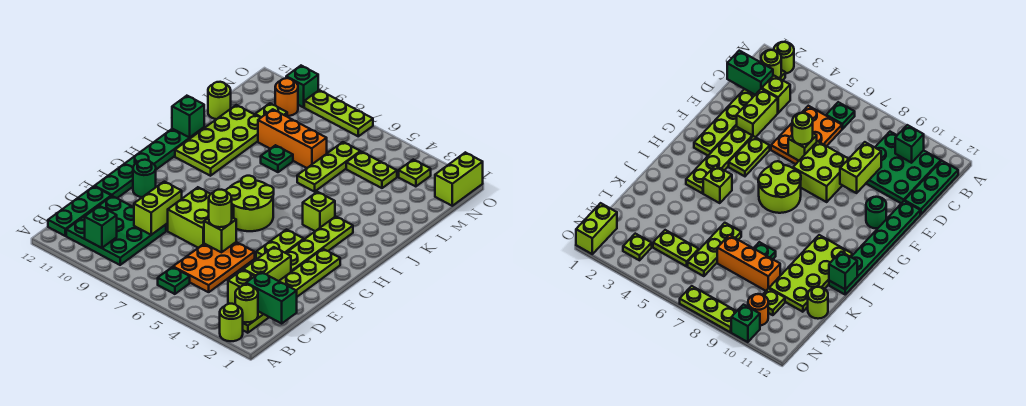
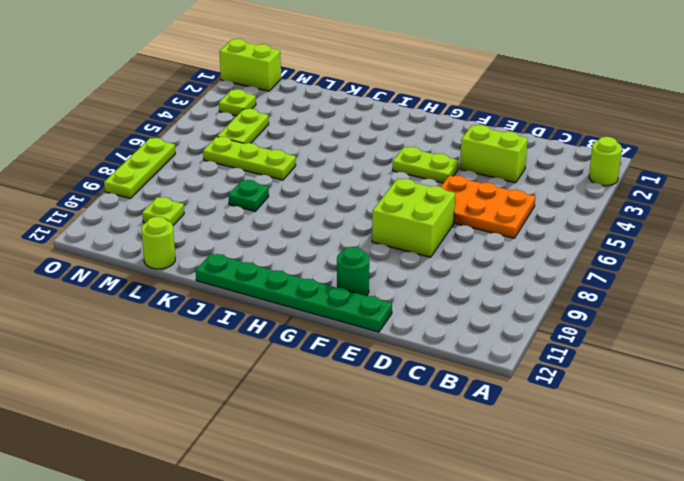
none -> lime 1x6 plate [243,249,340,333]
none -> green 1x1 plate [158,267,190,294]
none -> green 3x3 plate [66,196,166,265]
none -> green 1x3 plate [48,186,111,236]

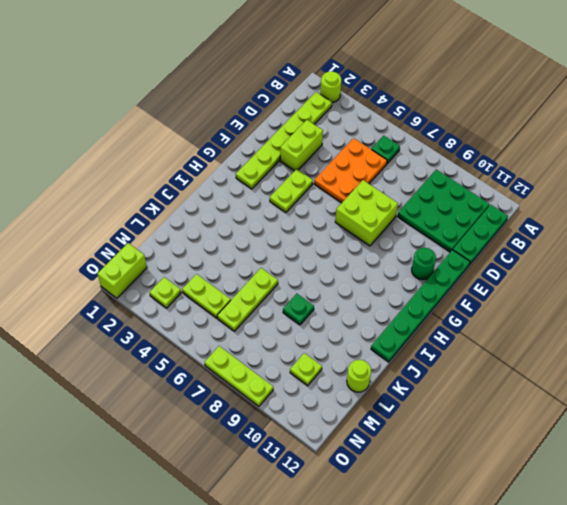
none -> lime 1x1 brick [228,270,254,304]
none -> lime 1x4 plate [286,216,353,272]
none -> lime 2x2 round brick [226,176,274,231]
none -> lime 1x1 brick [303,192,335,231]

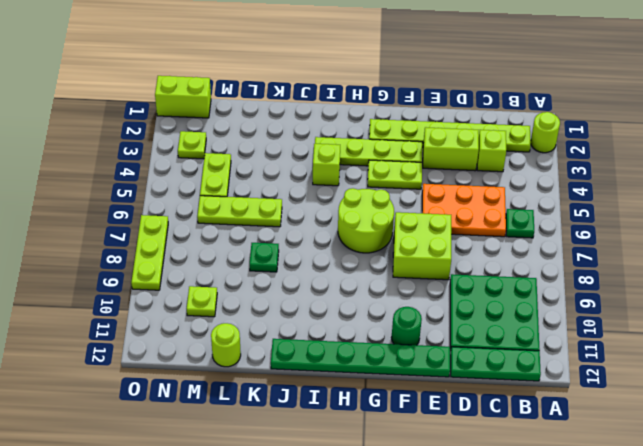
none -> lime 2x4 plate [175,105,261,176]
none -> orange 1x3 brick [258,109,327,168]
none -> orange 1x1 round brick [275,78,298,116]
none -> green 1x1 brick [286,66,318,107]

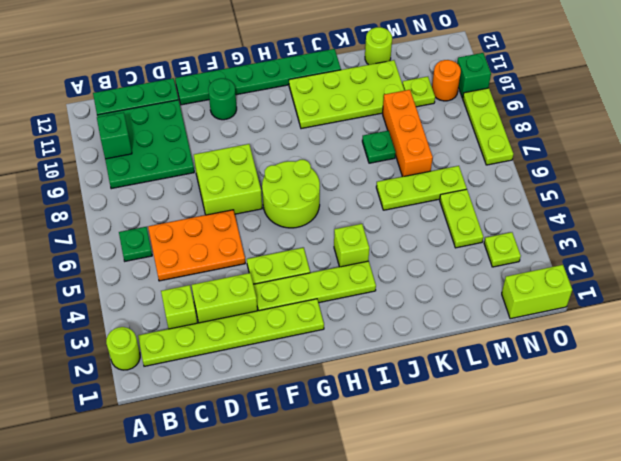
none -> lime 1x1 round brick [235,285,258,322]
none -> green 1x2 brick [246,272,297,323]
none -> lime 1x2 brick [134,182,182,235]
none -> lime 1x1 brick [204,218,236,252]

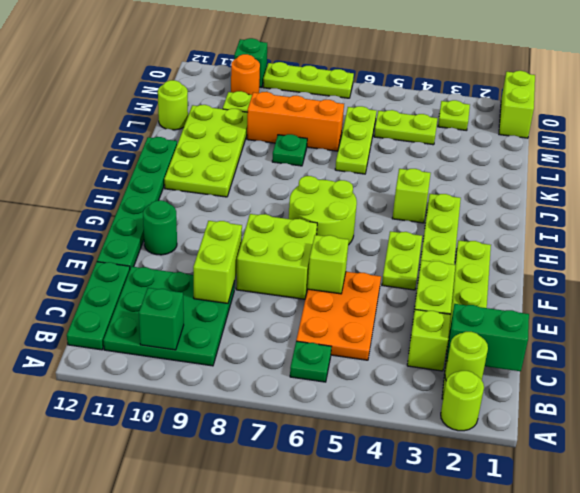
none -> green 1x1 brick [172,96,204,138]
none -> lime 1x1 round brick [209,190,232,227]

